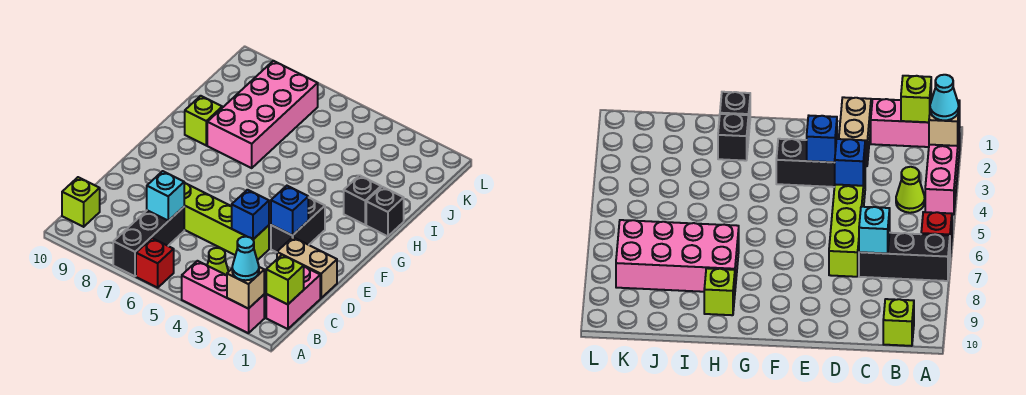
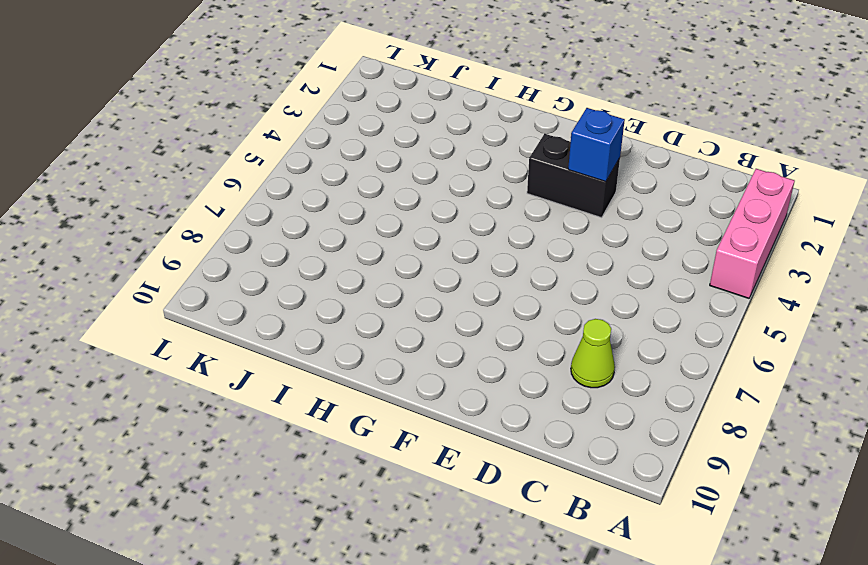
lime 1x1 cone [571,319,615,388] -> lime 1x1 cone moved to [207,248,229,275]
none -> red 1x1 brick [136,238,174,288]
none -> black 1x3 brick [113,207,184,276]
none -> pink 1x2 brick [266,267,320,329]

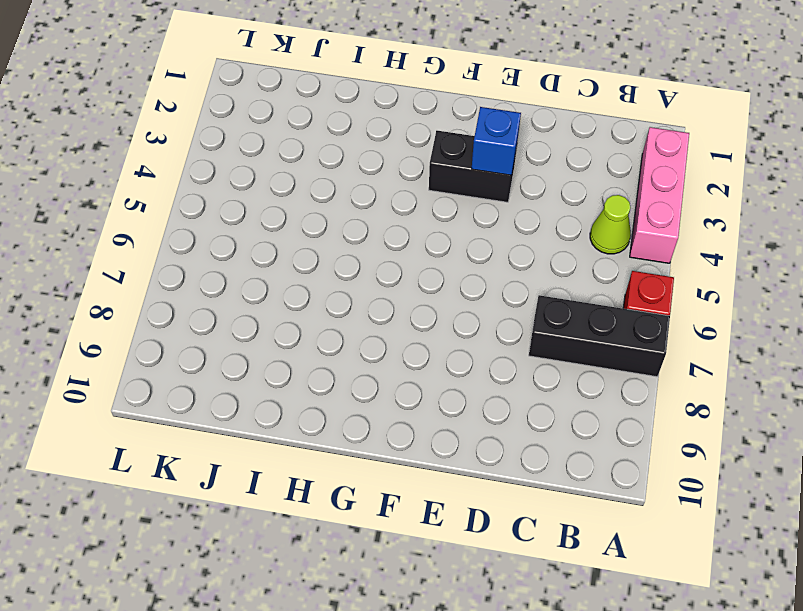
none -> pink 1x2 brick [266,267,320,329]
none -> lime 1x1 brick [62,177,100,227]
none -> tan 1x2 brick [277,237,337,298]

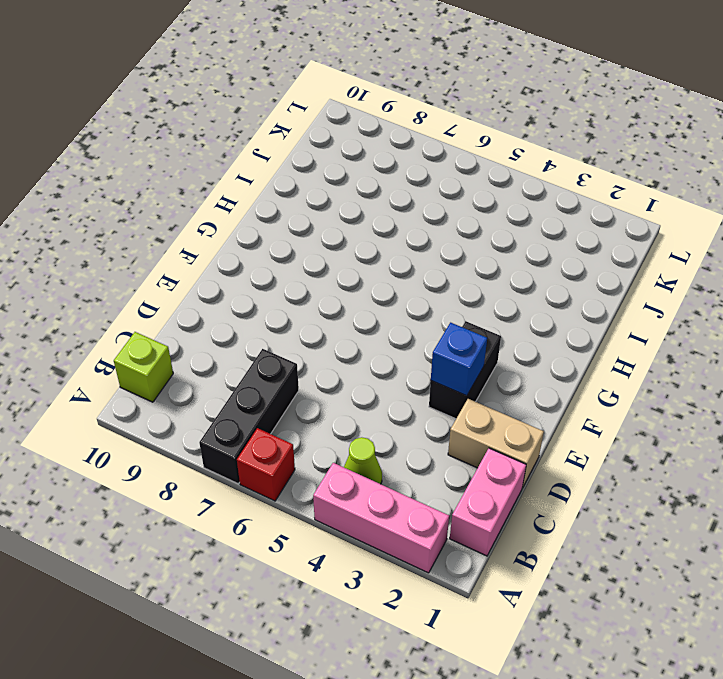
none -> lime 1x4 brick [184,183,269,260]
none -> black 1x1 brick [366,187,404,236]
none -> black 1x1 brick [344,175,381,225]

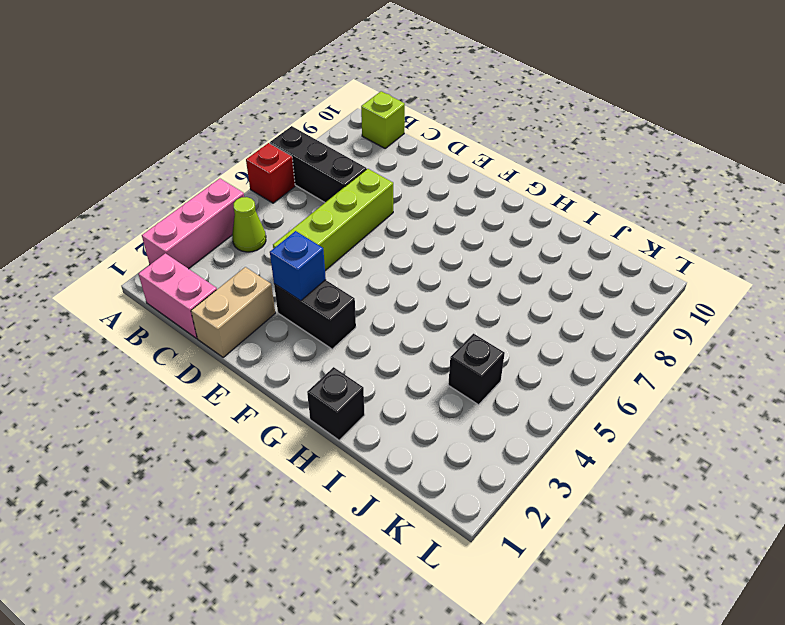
black 1x1 brick [448,334,505,405] -> black 1x1 brick moved to [344,175,381,225]
none -> pink 2x4 brick [207,61,318,168]
none -> lime 1x1 brick [185,96,222,145]
none -> tan 1x1 brick [227,267,264,309]

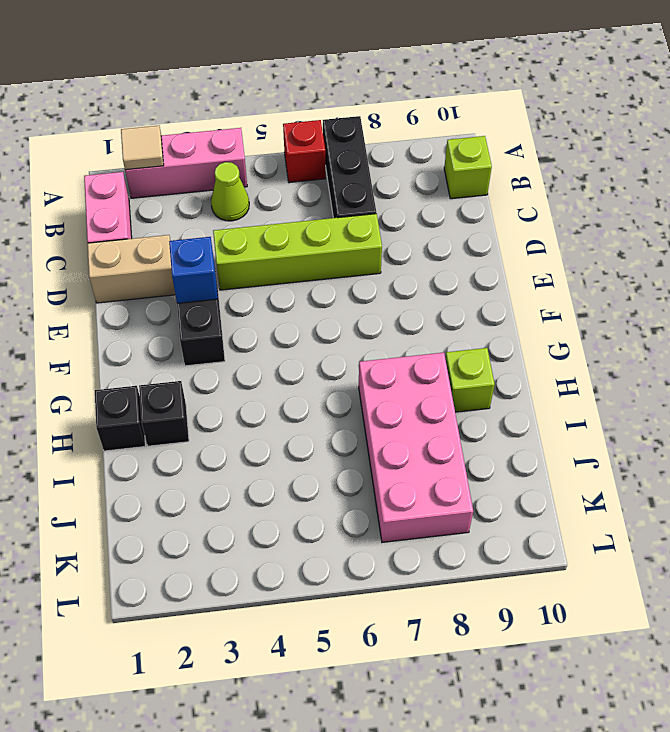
tan 1x1 tile [121,126,164,170] -> tan 1x1 brick [227,267,264,309]
none -> lime 1x1 brick [266,255,304,305]
none -> cyan 1x1 brick [147,171,184,221]
none -> blue 1x1 brick [232,190,269,239]

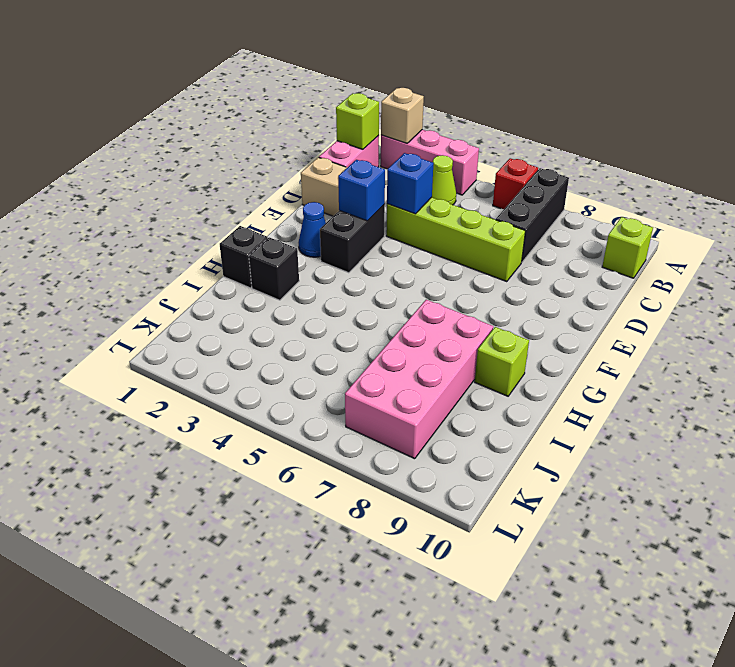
blue 1x1 cone [298,202,326,257] -> none
none -> cyan 1x1 brick [147,171,184,221]
none -> cyan 1x1 cone [232,236,259,280]

